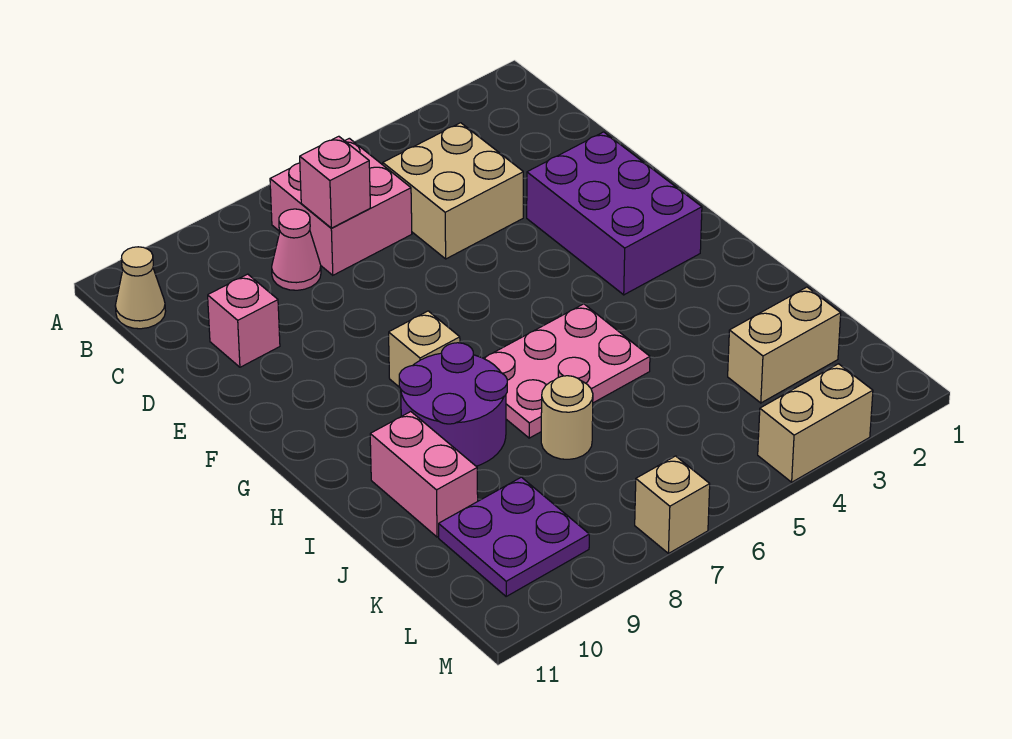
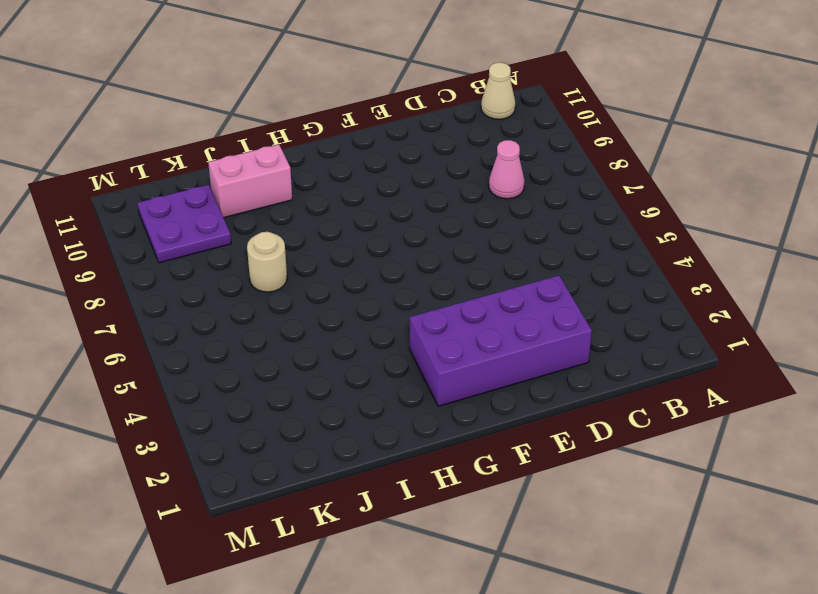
purple 2x4 brick [410,275,592,406] -> purple 2x3 brick [527,132,702,295]
none -> pink 2x2 brick [270,138,412,275]
none -> tan 2x2 brick [383,123,523,259]
none -> pink 1x1 brick [208,274,280,367]

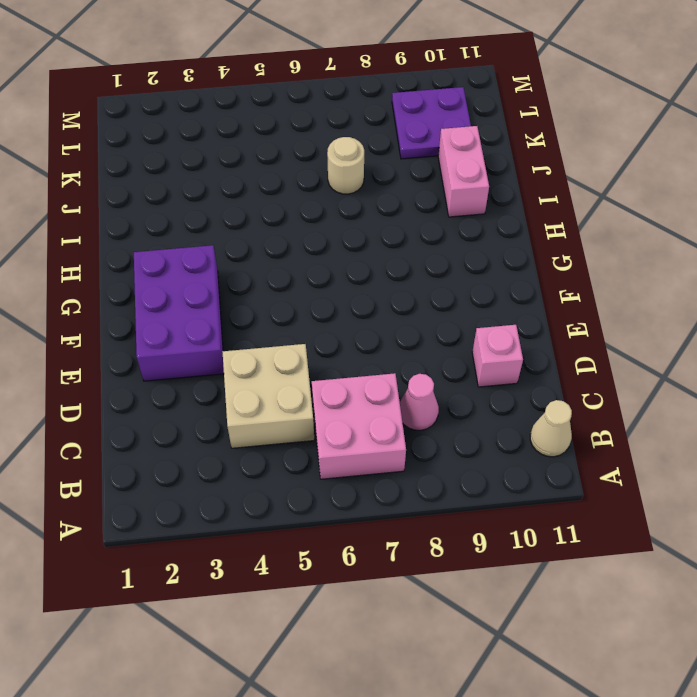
none -> tan 1x1 brick [389,311,460,387]
none -> pink 2x3 plate [484,304,650,438]
none -> purple 2x2 round brick [399,343,507,466]

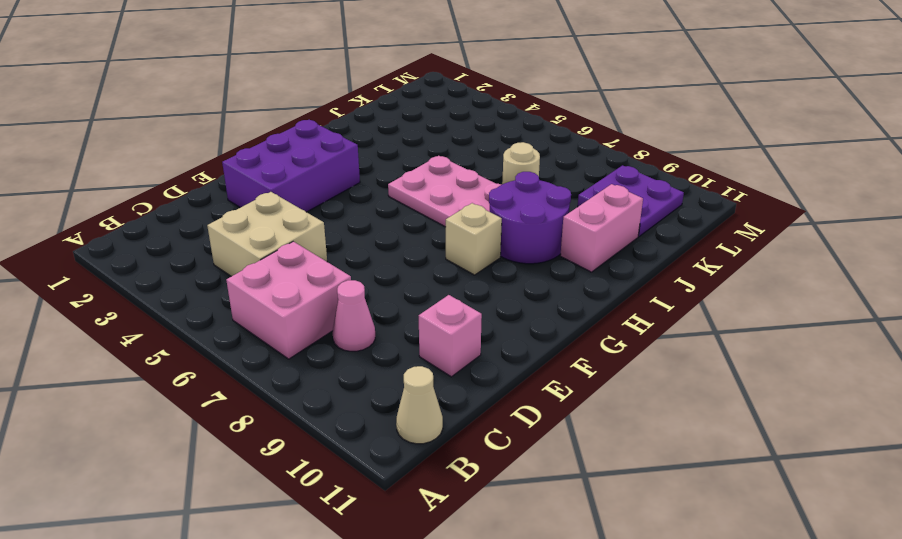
none -> tan 1x2 brick [728,287,841,403]
none -> tan 1x2 brick [758,364,873,482]
none -> tan 1x1 brick [635,456,710,553]

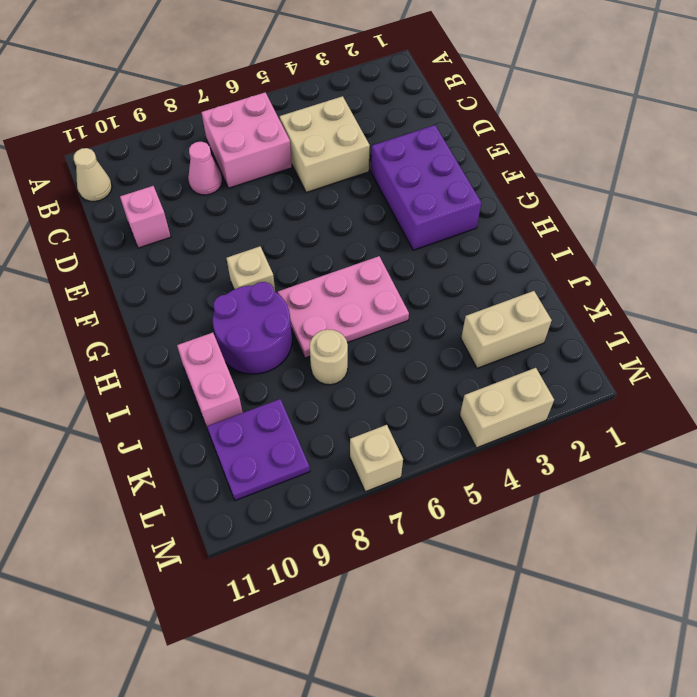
none -> pink 1x1 brick [300,136,370,228]

